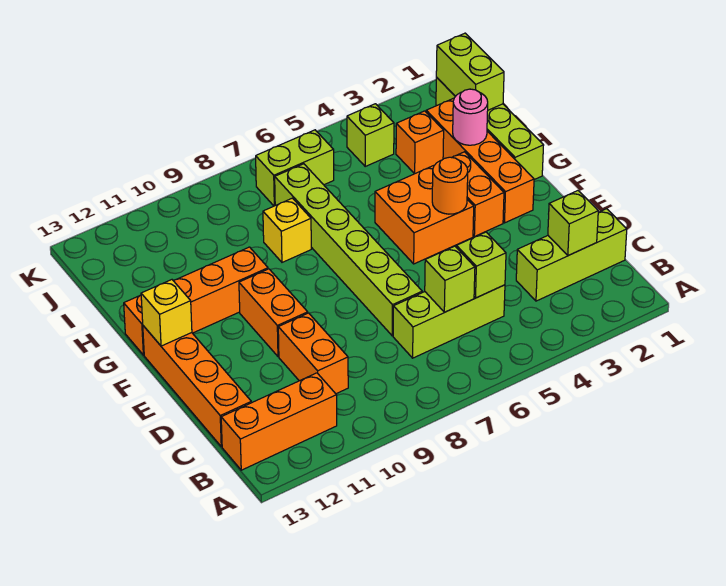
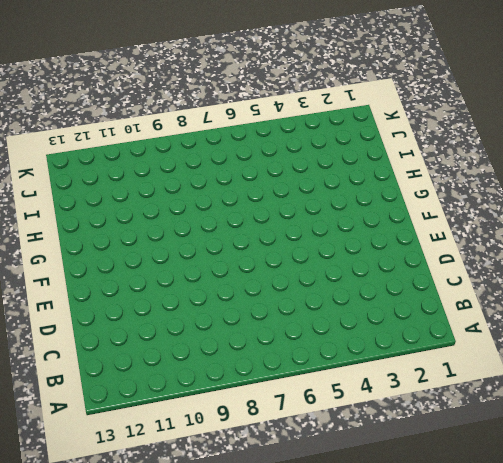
none -> orange 1x3 brick [221,373,337,470]
none -> lime 1x3 brick [516,209,627,301]
none -> lime 1x3 brick [393,285,505,358]

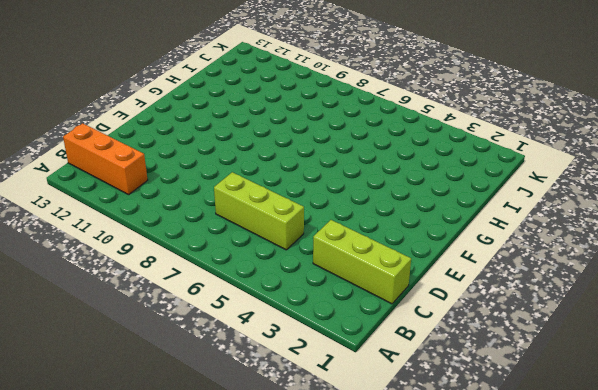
none -> orange 1x2 brick [278,313,348,394]
none -> orange 1x4 brick [143,326,251,447]
none -> lime 1x6 brick [275,164,422,336]

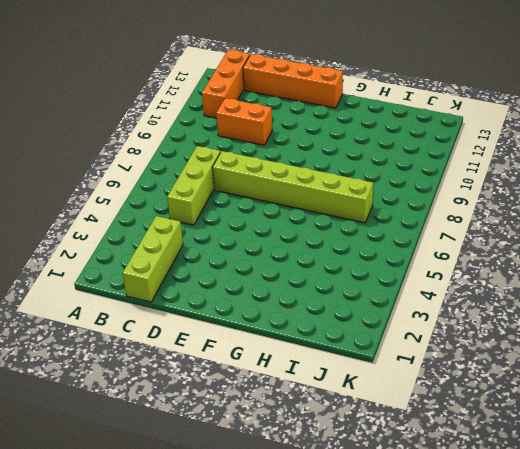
none -> orange 1x2 brick [239,269,308,357]
none -> orange 1x4 brick [426,98,534,223]
none -> orange 1x2 brick [452,152,504,237]

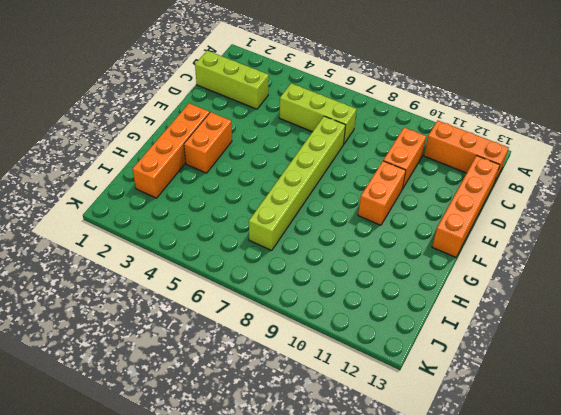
none -> orange 2x2 brick [375,166,474,264]
none -> lime 1x4 brick [436,78,544,180]
none -> orange 1x4 brick [124,247,268,355]

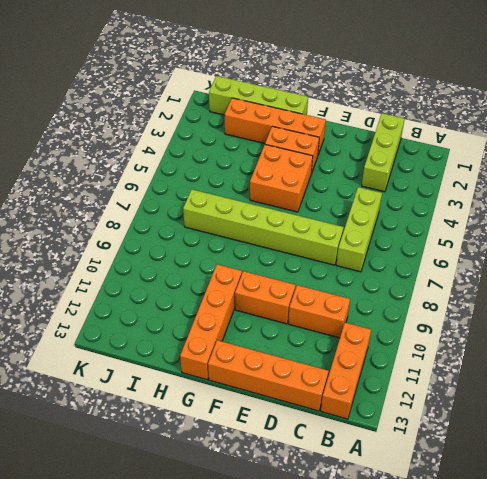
none -> yellow 1x1 brick [263,198,311,262]
none -> orange 1x1 brick [396,111,444,174]
none -> lime 1x1 brick [347,104,394,166]

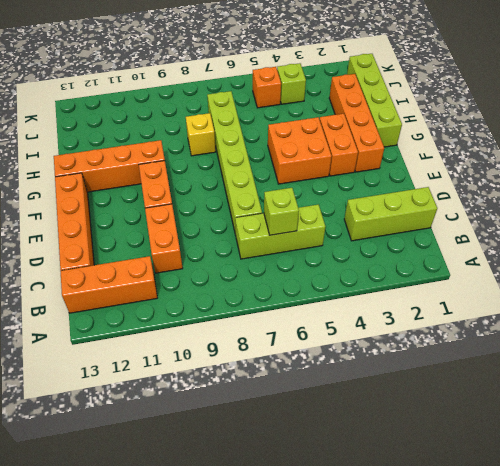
orange 1x1 brick [253,67,281,108] -> orange 1x1 brick moved to [396,111,444,174]
none -> lime 1x2 brick [256,130,334,206]
none -> lime 1x1 brick [548,191,599,256]
none -> lime 1x1 brick [456,232,506,298]

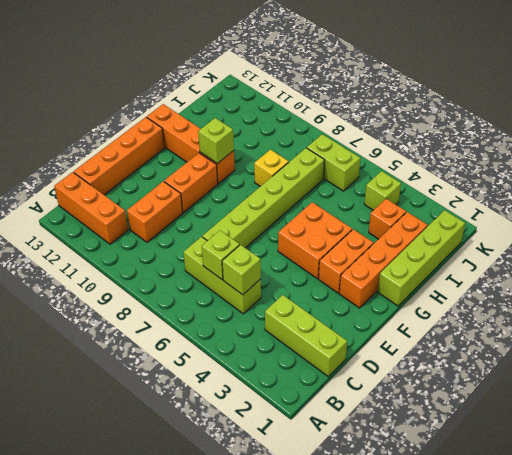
lime 1x1 brick [198,118,234,164] -> lime 1x1 brick moved to [548,191,599,256]
none -> orange 1x1 round brick [432,157,468,214]
none -> yellow 1x1 brick [141,280,192,346]
none -> pink 1x1 round brick [453,89,488,145]

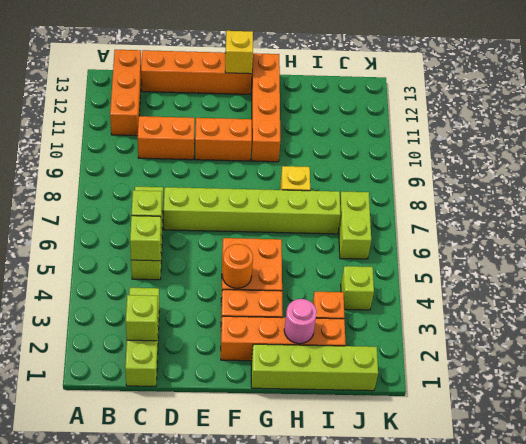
none -> lime 1x2 brick [436,33,504,110]

